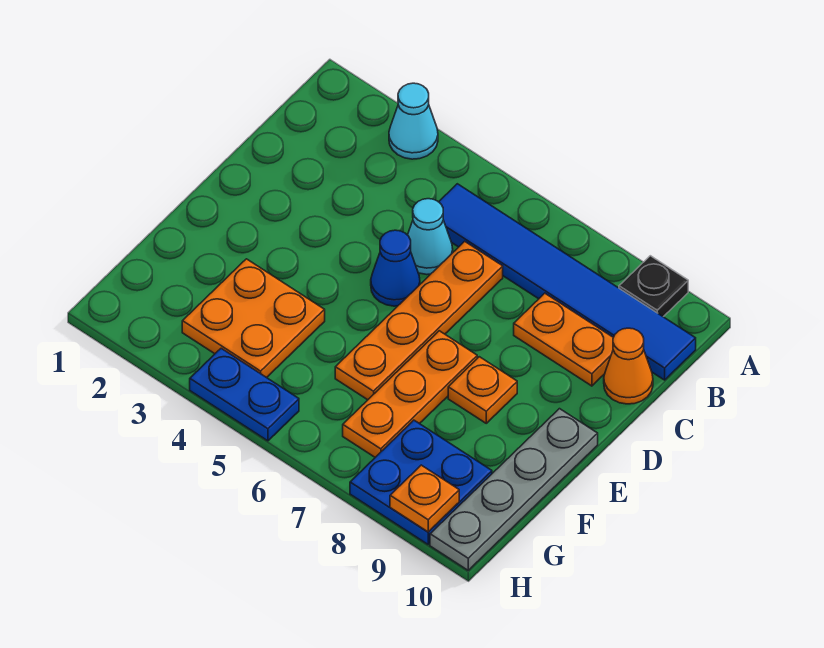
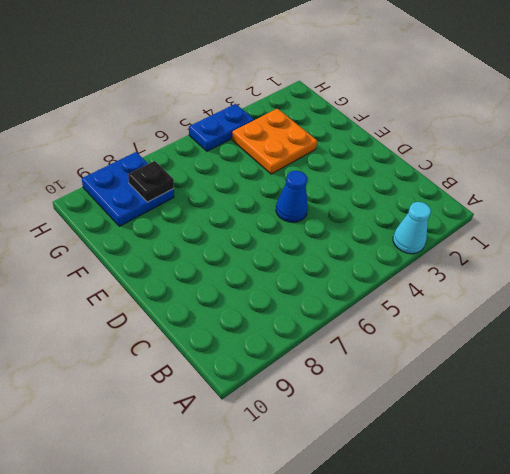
black 1x1 plate [128,161,174,202] -> black 1x1 plate moved to [619,256,688,317]
none -> blue 1x6 tile [439,184,696,380]
none -> cyan 1x1 cone [408,199,453,275]
none -> orange 1x4 plate [335,241,503,400]

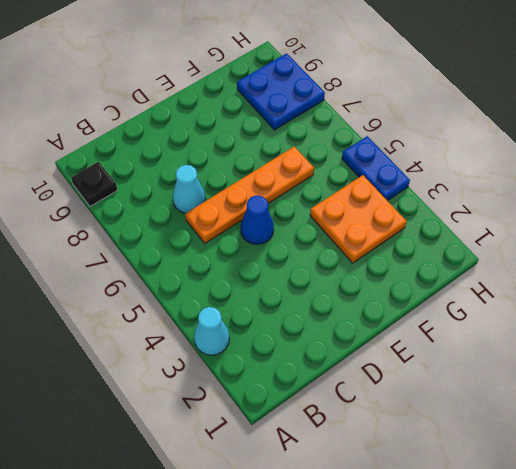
cyan 1x1 cone [173,165,206,213] -> cyan 1x1 cone moved to [408,199,453,275]
none -> blue 1x6 tile [439,184,696,380]
none -> orange 1x2 plate [514,293,613,386]
none -> orange 1x1 cone [604,328,653,404]

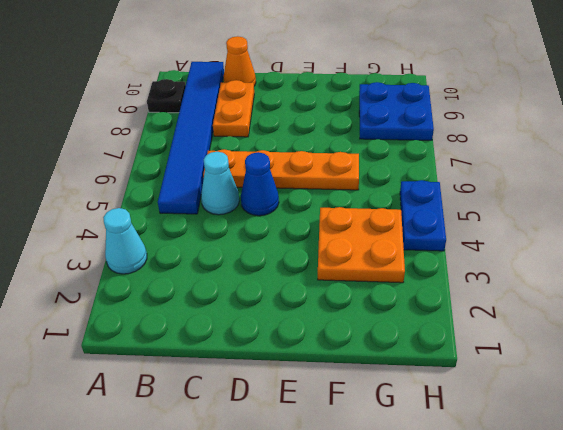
none -> orange 1x3 plate [343,331,477,457]
none -> orange 1x1 plate [448,357,517,423]
none -> grey 1x4 plate [430,409,598,570]

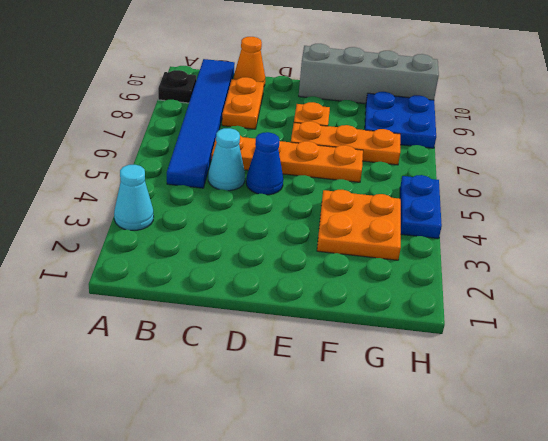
grey 1x4 brick [299,44,439,104] -> grey 1x4 plate [430,409,598,570]
none -> orange 1x1 plate [390,465,459,532]

